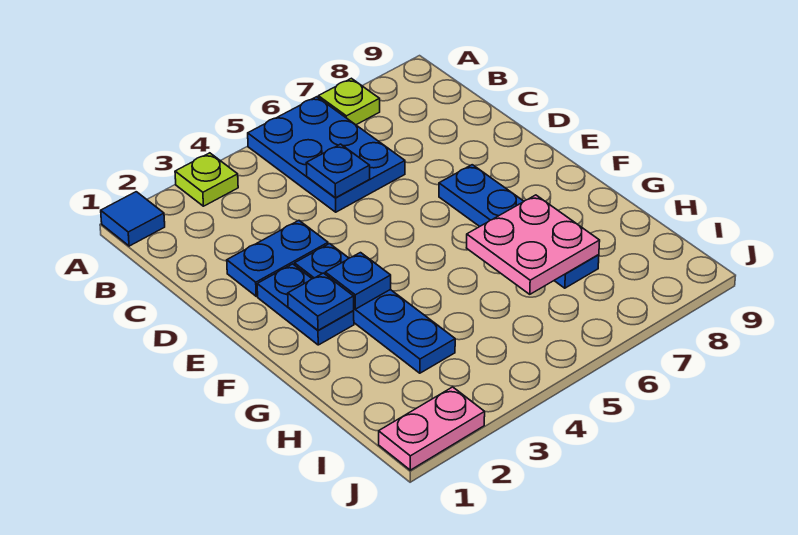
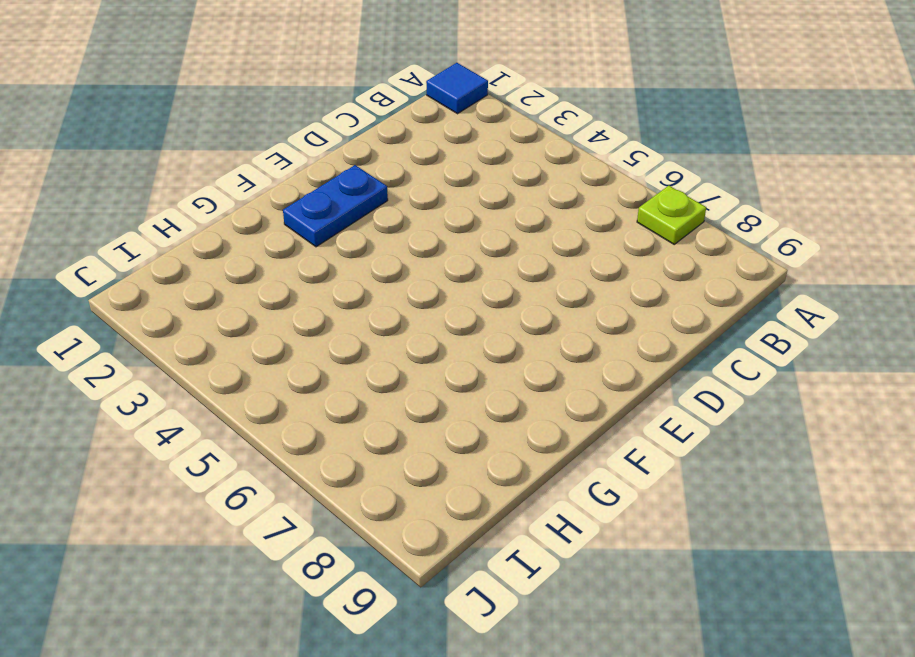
none -> lime 1x1 plate [175,153,238,206]
none -> blue 2x3 plate [248,97,405,212]
none -> blue 1x2 plate [227,221,328,296]

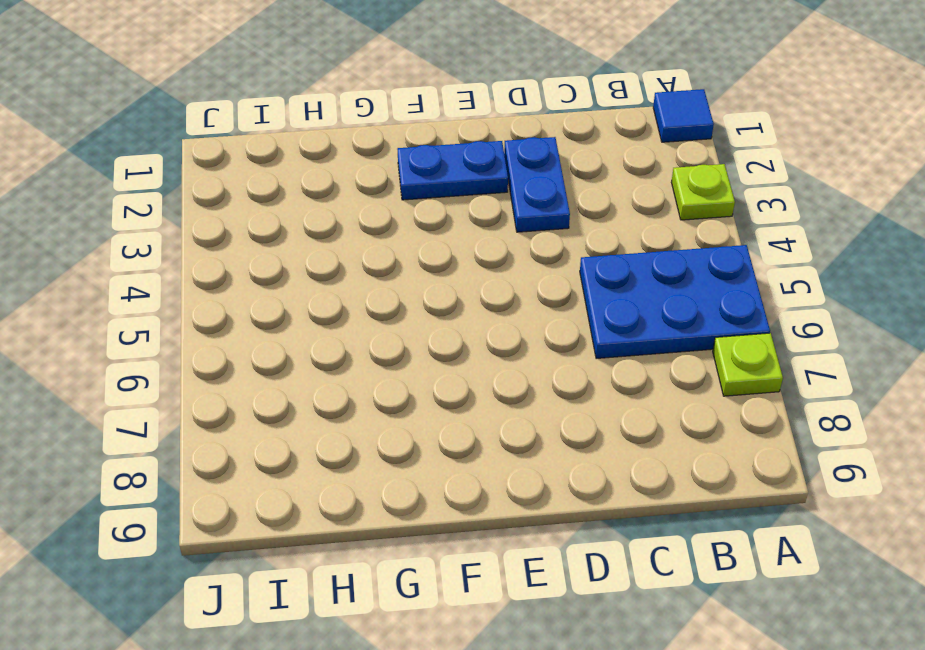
none -> blue 1x4 plate [295,244,455,373]
none -> blue 1x4 plate [439,165,599,288]
none -> pink 1x2 plate [379,387,485,470]

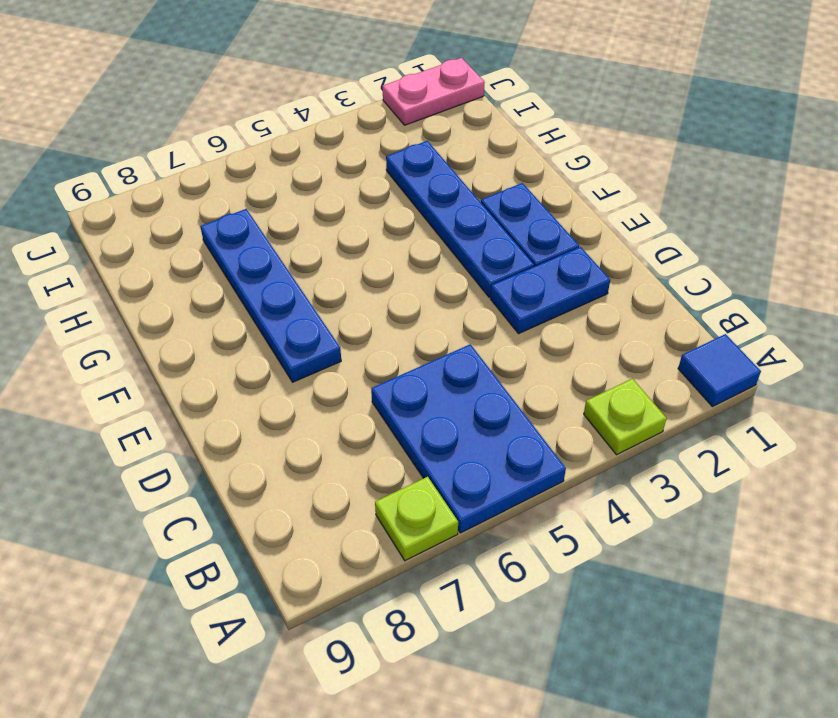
none -> blue 1x1 plate [306,144,370,198]
none -> blue 1x1 plate [288,273,354,330]
none -> blue 1x1 plate [325,253,391,309]

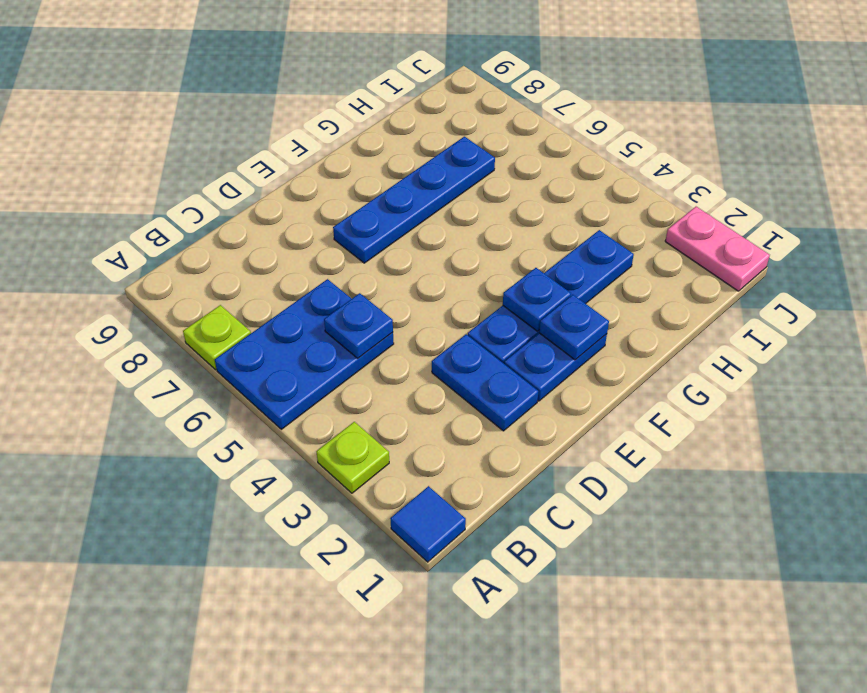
none -> pink 2x2 plate [467,195,600,294]

